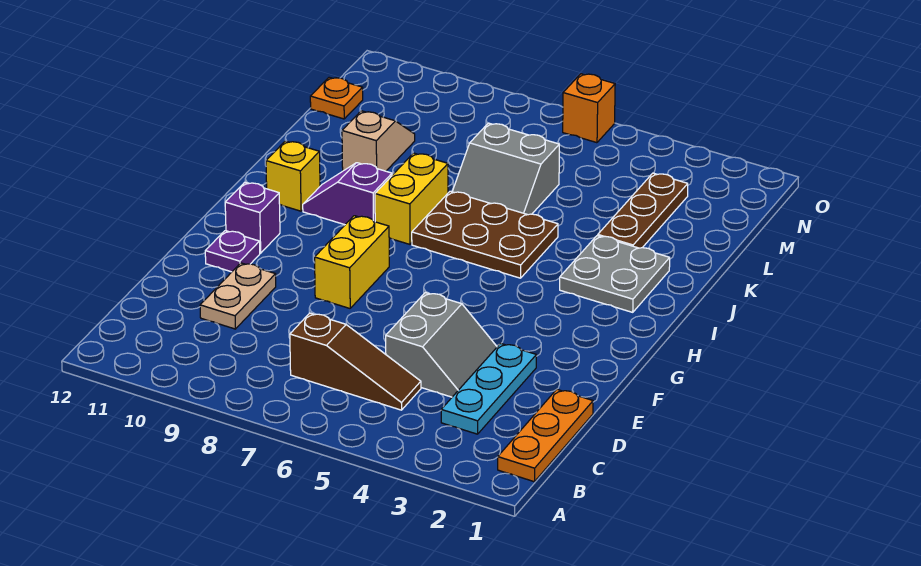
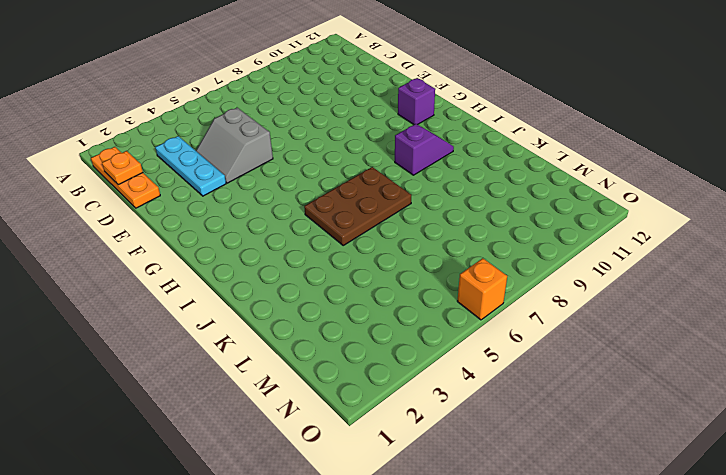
orange 1x1 plate [102,151,143,185] -> orange 1x1 plate moved to [310,77,363,119]
none -> brown 1x3 slope [290,313,421,410]
none -> tan 1x2 plate [200,263,276,329]
none -> yellow 1x2 brick [315,216,389,308]

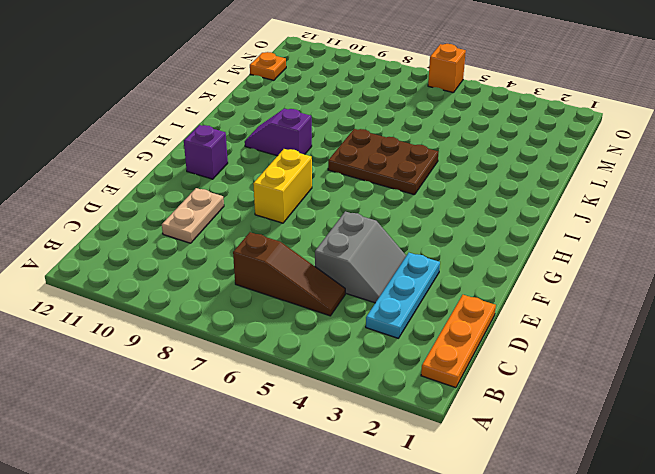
none -> purple 1x1 plate [205,231,260,272]
none -> grey 2x2 plate [560,236,670,312]
none -> yellow 1x2 brick [375,153,448,244]

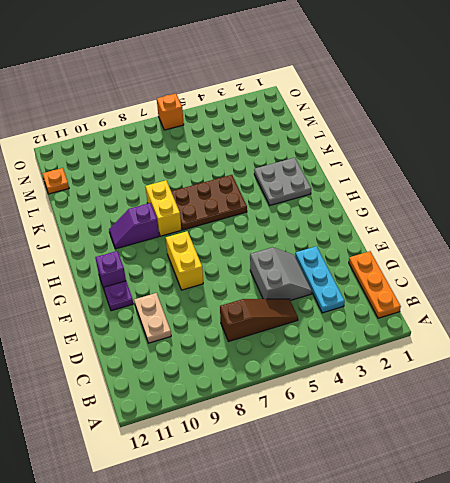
none -> yellow 1x1 brick [266,141,320,211]
none -> brown 1x3 plate [598,173,688,248]
none -> grey 2x2 slope [452,123,559,215]

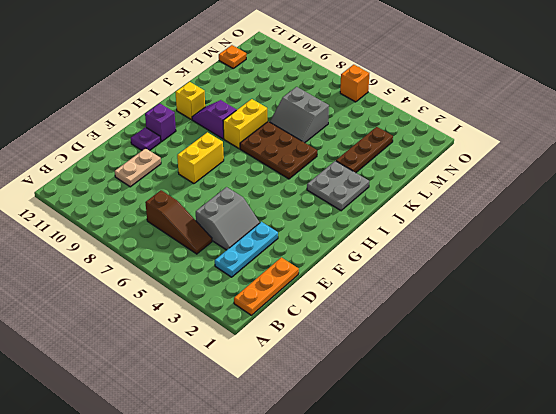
none -> tan 1x2 slope [342,111,415,171]

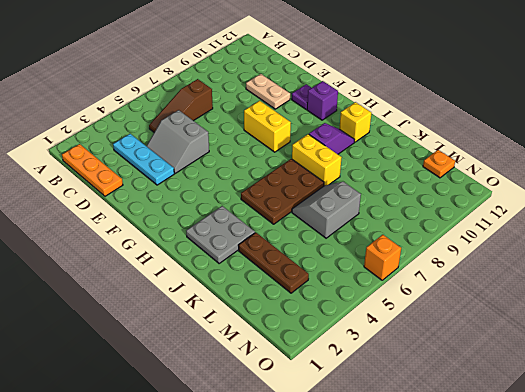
none -> tan 1x2 slope [342,111,415,171]

